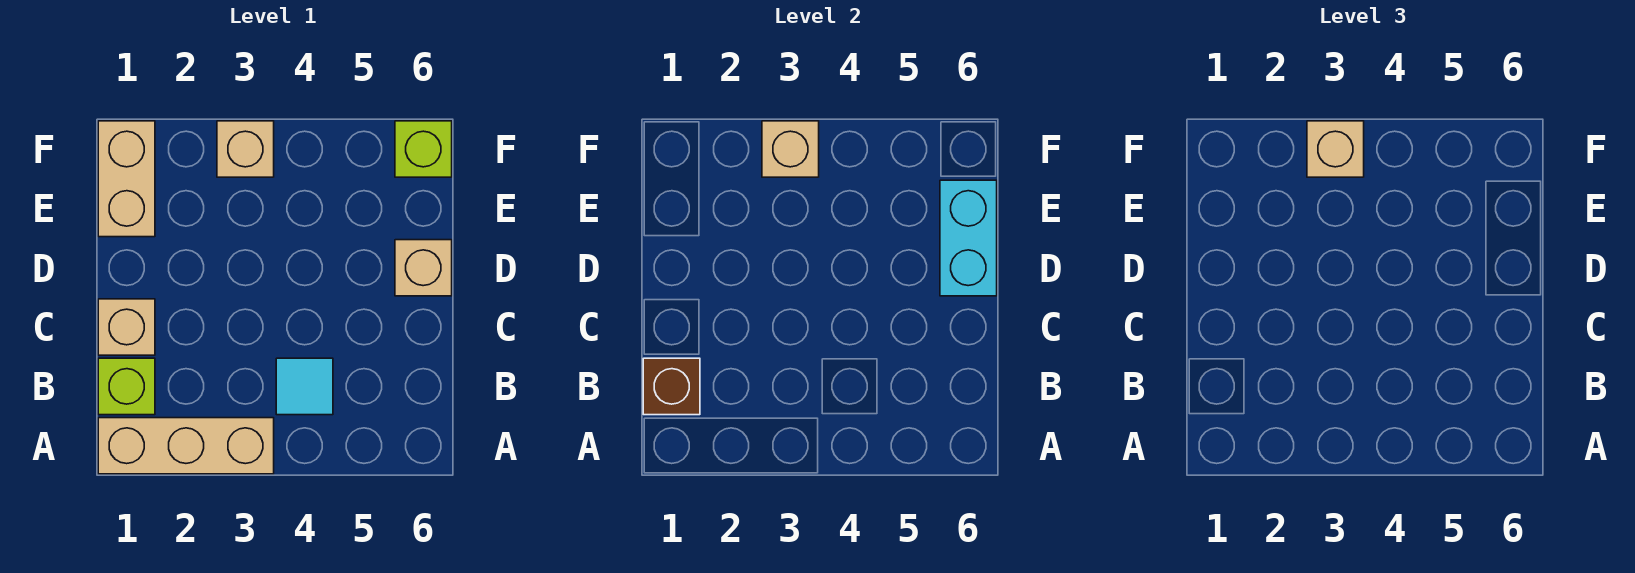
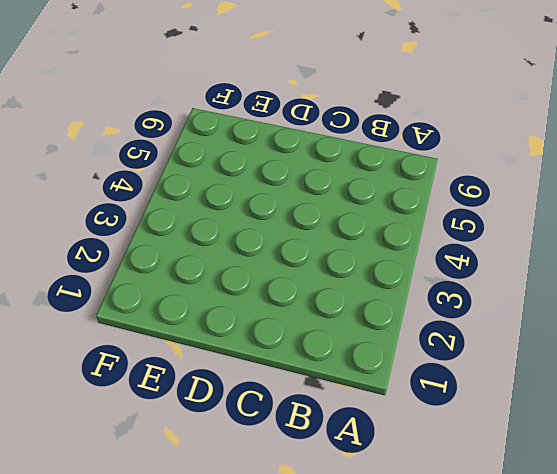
none -> tan 1x3 brick [98,418,274,474]
none -> lime 1x1 brick [98,358,155,415]
none -> cyan 1x1 tile [276,358,333,415]

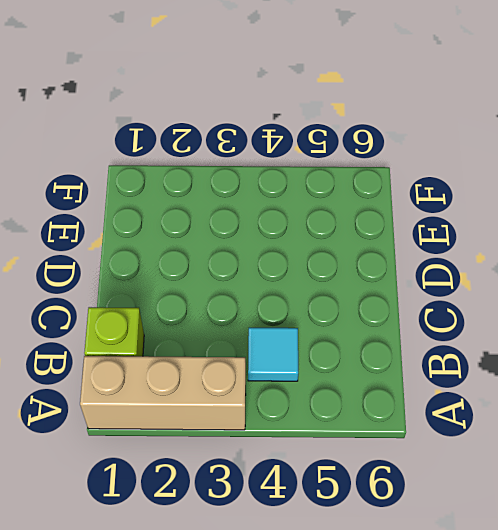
none -> tan 1x1 brick [98,299,155,355]
none -> tan 1x1 brick [395,240,452,296]
none -> tan 1x2 brick [98,121,155,237]

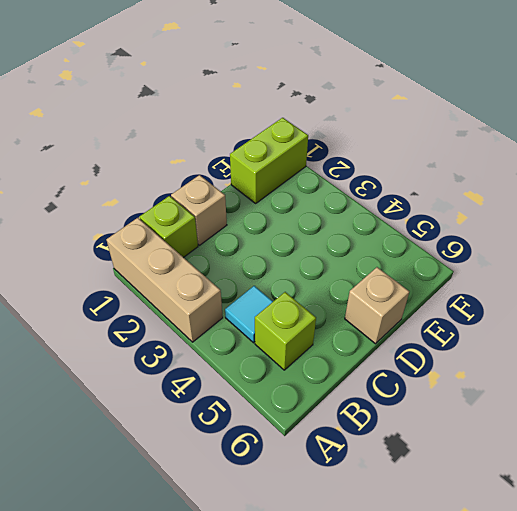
lime 1x1 brick [255,292,316,370] -> lime 1x1 brick moved to [395,121,452,177]
lime 1x2 brick [230,118,308,203] -> tan 1x2 brick [98,121,155,237]
none -> tan 1x1 brick [217,121,274,177]
none -> brown 1x1 brick [643,358,700,415]
none -> cyan 1x2 brick [940,180,997,296]

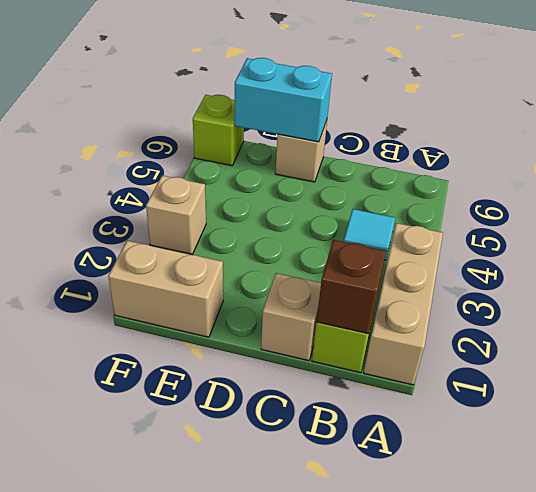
none -> tan 1x1 brick [762,121,819,177]
none -> tan 1x1 brick [1307,121,1364,177]

